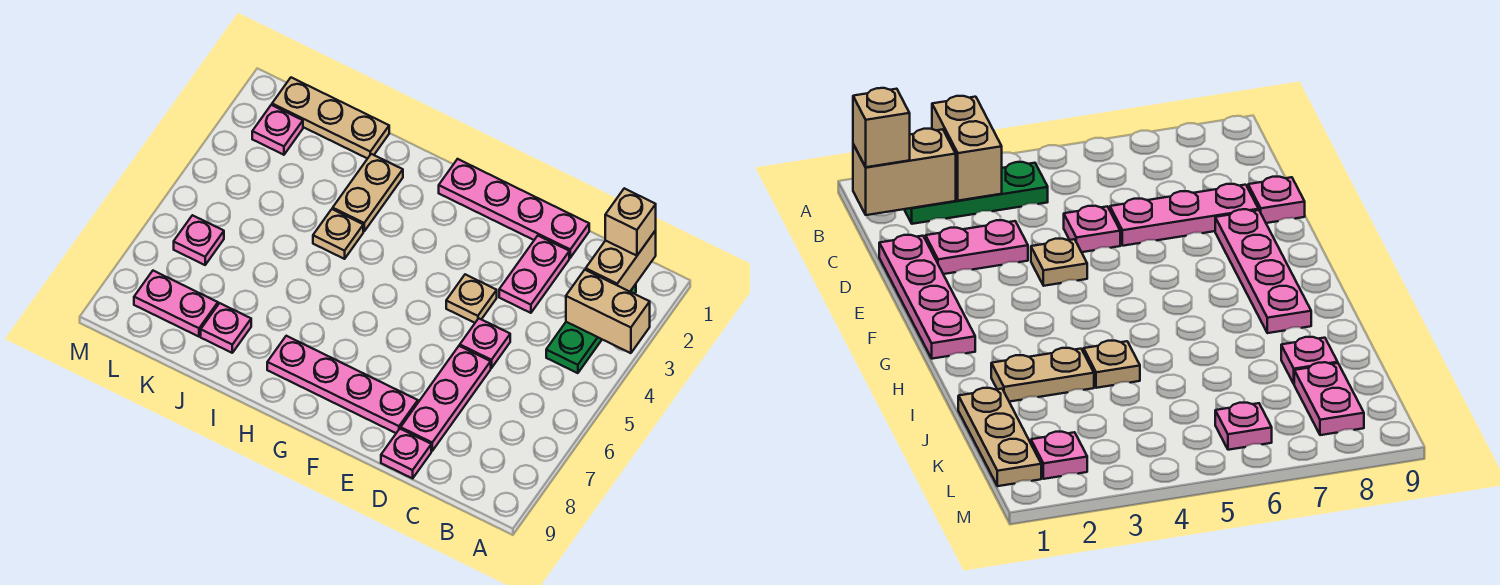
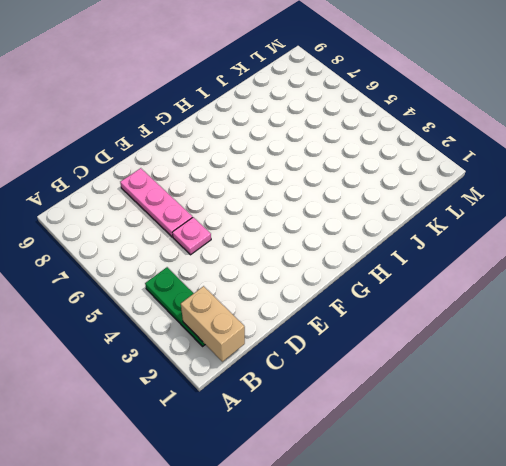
none -> pink 1x4 plate [439,159,589,258]
none -> pink 1x2 plate [499,236,569,313]
none -> pink 1x1 plate [381,429,431,478]

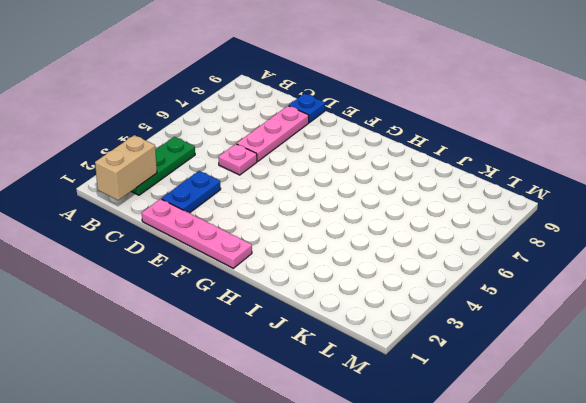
blue 1x2 plate [162,171,221,213] -> pink 1x2 plate [499,236,569,313]
blue 1x1 plate [289,94,325,123] -> pink 1x1 plate [381,429,431,478]
none -> tan 1x1 plate [446,274,497,323]
none -> pink 1x4 plate [267,336,418,433]
none -> tan 1x2 plate [333,154,403,231]

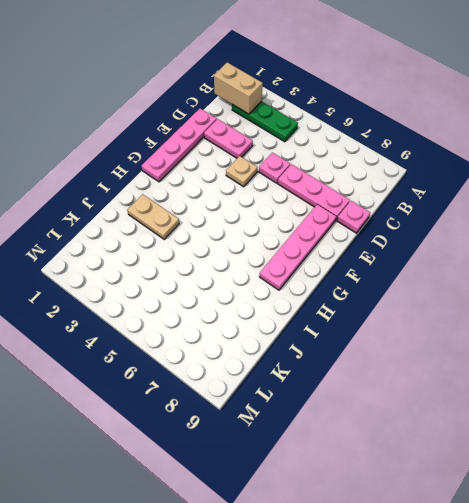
none -> tan 1x1 plate [313,209,363,259]
none -> tan 1x3 plate [272,78,389,159]
none -> pink 1x1 plate [201,303,251,353]

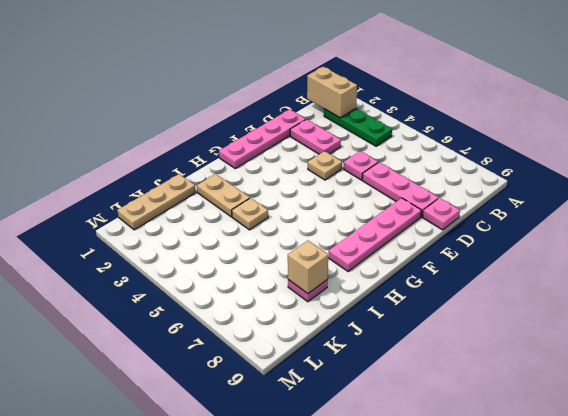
tan 1x1 brick [288,241,328,294] -> tan 1x1 brick moved to [605,188,656,256]
none -> pink 1x2 plate [134,271,218,337]
none -> pink 1x1 plate [252,105,303,155]
none -> pink 1x1 plate [174,215,224,265]

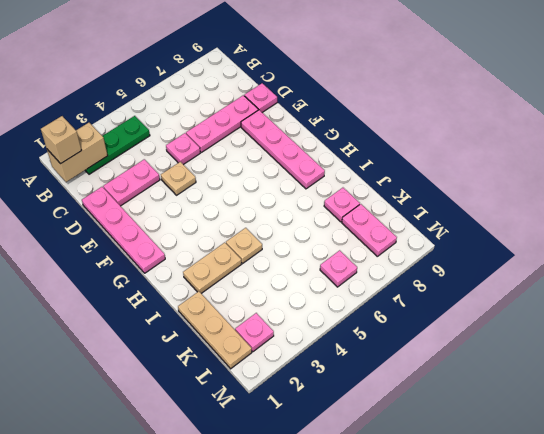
none -> tan 1x2 brick [566,270,650,353]

